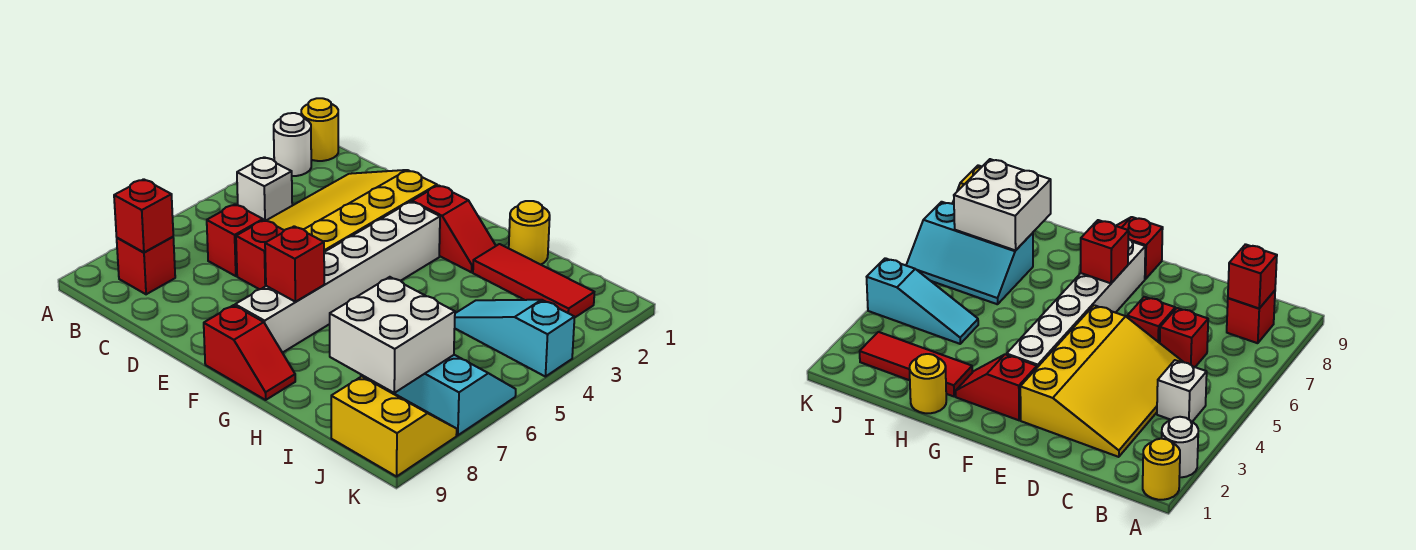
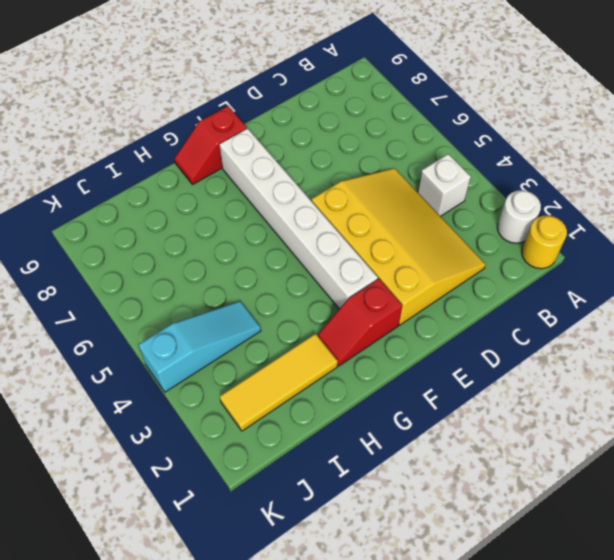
yellow 1x3 tile [220,334,338,431] -> red 1x3 tile [473,244,594,317]
none -> red 1x1 brick [117,237,175,294]
none -> red 1x1 brick [207,204,263,276]
none -> red 1x1 brick [236,220,284,289]

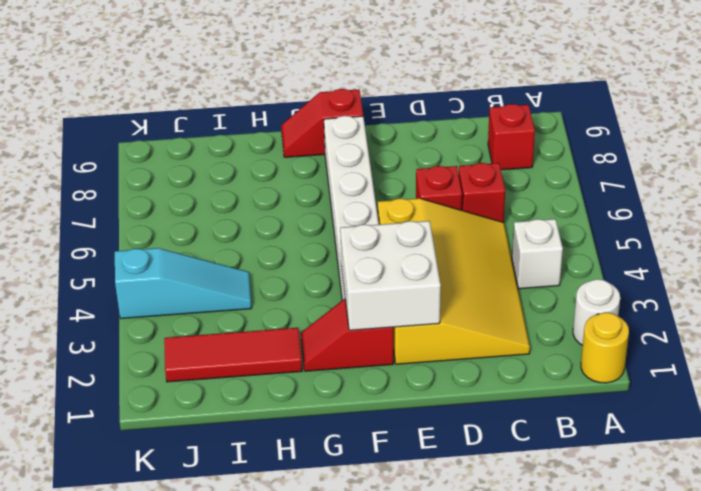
white 2x2 brick [340,221,441,330] -> white 2x2 brick moved to [330,277,455,393]
none -> yellow 1x1 round brick [509,201,550,265]
none -> cyan 2x3 slope [361,355,516,435]
none -> yellow 2x2 slope [331,376,457,477]

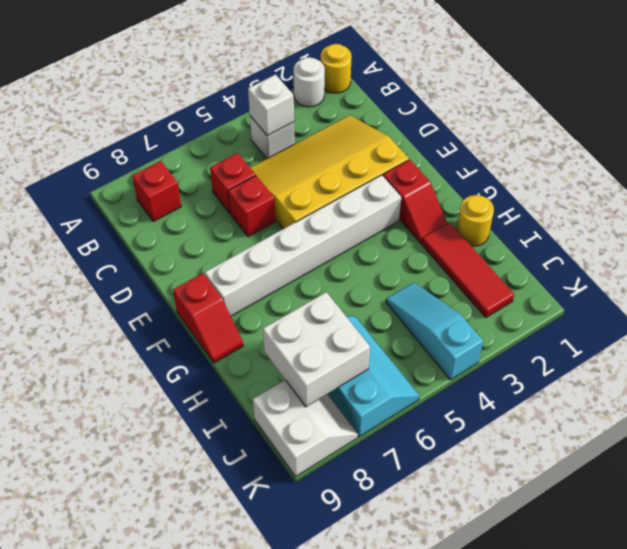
white 1x1 brick [248,75,294,136] -> none
white 2x2 slope [253,380,358,477] -> yellow 2x2 slope [331,376,457,477]
none -> red 1x1 brick [114,179,173,252]
none -> red 1x1 brick [265,226,324,302]

